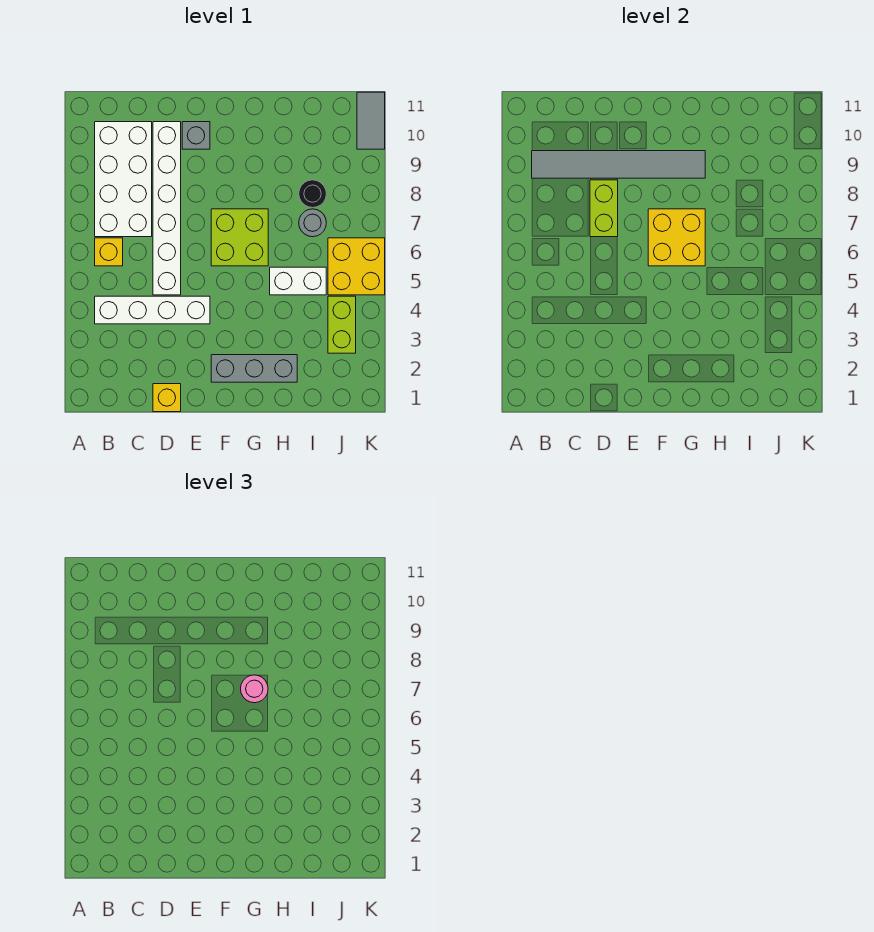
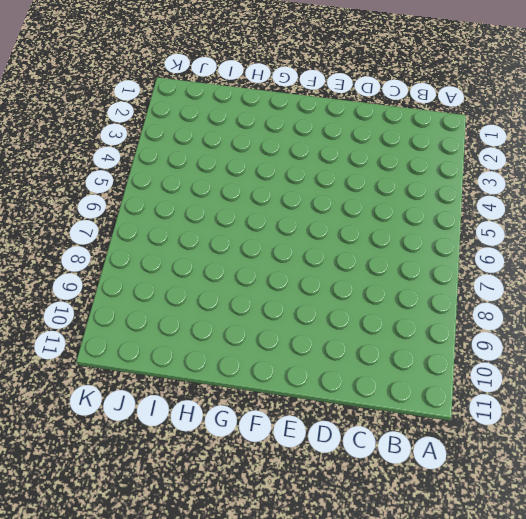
none -> white 1x4 brick [95,296,210,324]
none -> yellow 1x1 brick [95,238,123,266]
none -> white 2x4 brick [95,122,152,237]

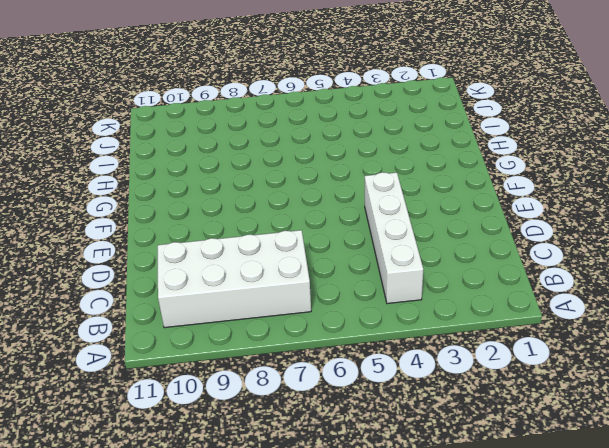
none -> yellow 1x1 brick [95,238,123,266]
none -> yellow 1x1 brick [153,384,181,412]
none -> white 1x6 brick [153,122,181,295]

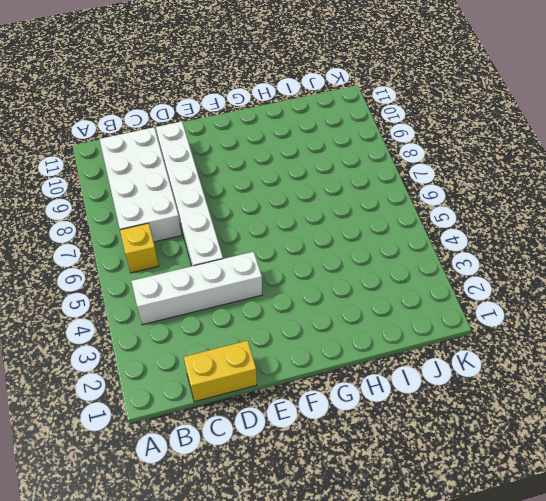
yellow 1x2 brick [184,341,257,402] -> yellow 1x1 brick [153,384,181,412]
none -> grey 1x1 brick [182,122,210,149]
none -> grey 1x3 brick [211,355,297,382]
none -> lime 2x2 brick [211,209,268,266]

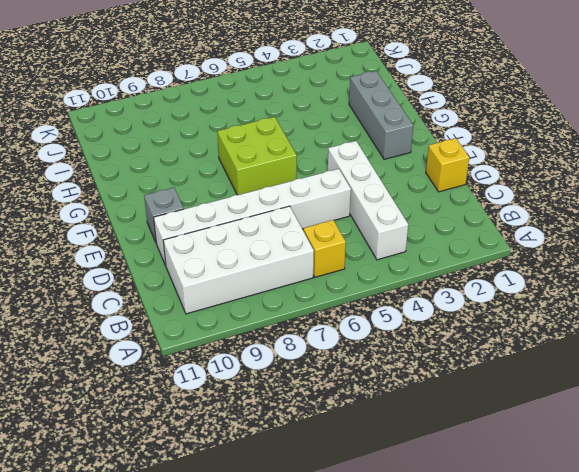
none -> white 1x2 brick [270,267,326,295]
none -> grey 1x1 round brick [299,209,326,237]
none -> black 1x1 round brick [299,180,326,208]

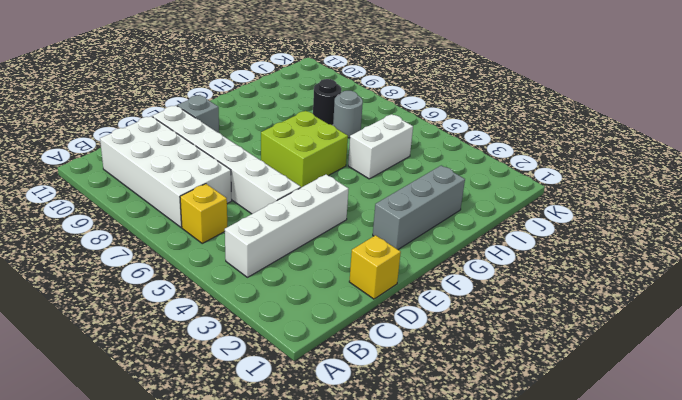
none -> lime 1x2 brick [328,296,356,353]
none -> yellow 2x2 brick [328,238,385,295]
none -> grey 1x2 tile [357,92,385,149]

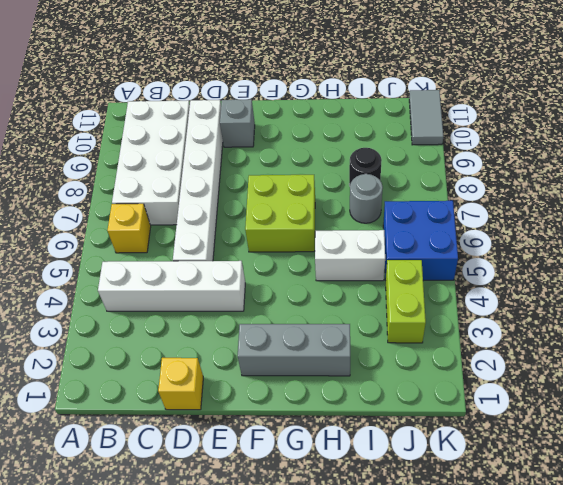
blue 2x2 brick [383,201,458,280] -> yellow 2x2 brick [328,238,385,295]
none -> grey 1x6 tile [532,151,705,178]
none -> lime 1x2 brick [590,180,618,237]
none -> yellow 2x2 brick [648,209,705,266]

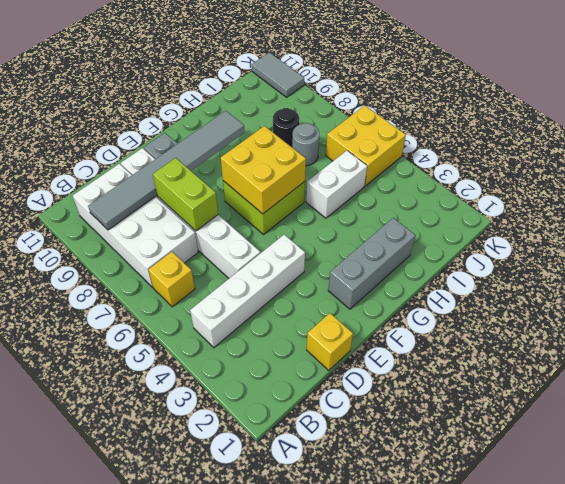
none -> lime 1x2 brick [328,296,356,353]
none -> pink 1x1 round brick [241,675,268,703]

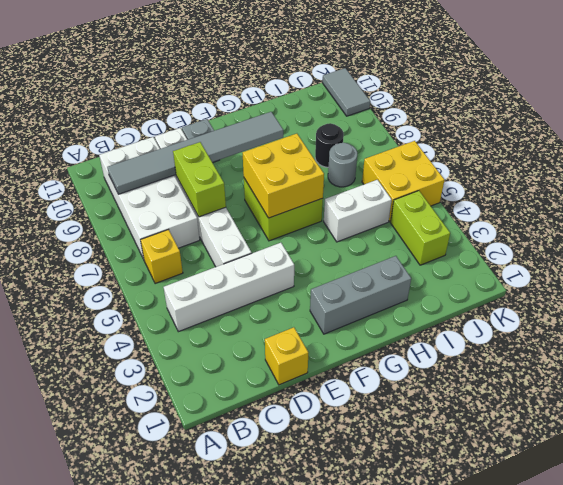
none -> pink 1x1 round brick [241,675,268,703]

